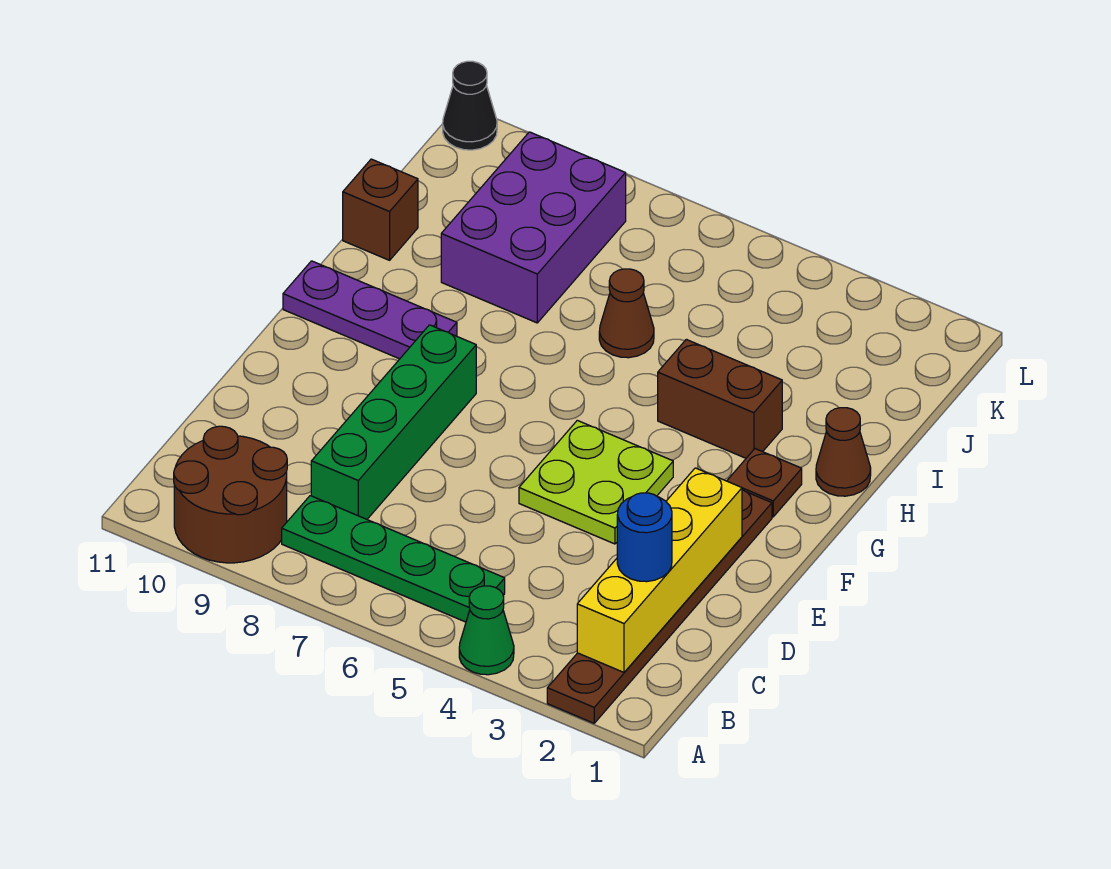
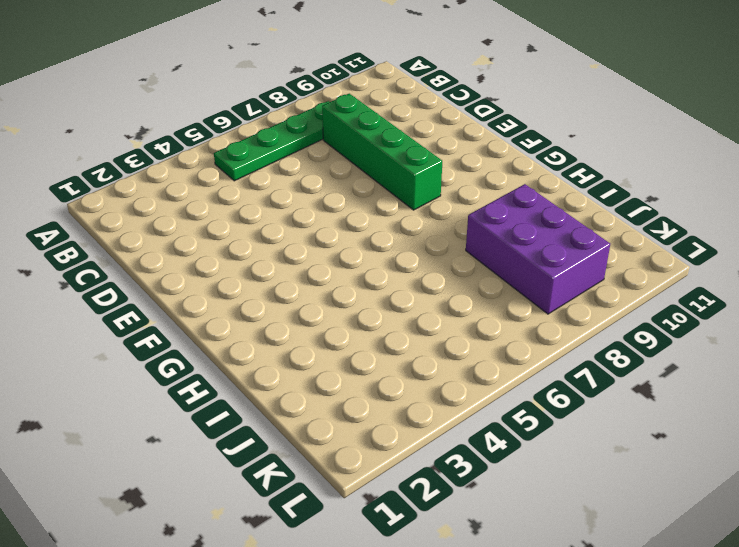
none -> brown 1x6 plate [547,490,772,723]
none -> green 1x1 cone [459,586,514,675]
none -> brown 2x2 round brick [174,426,287,563]

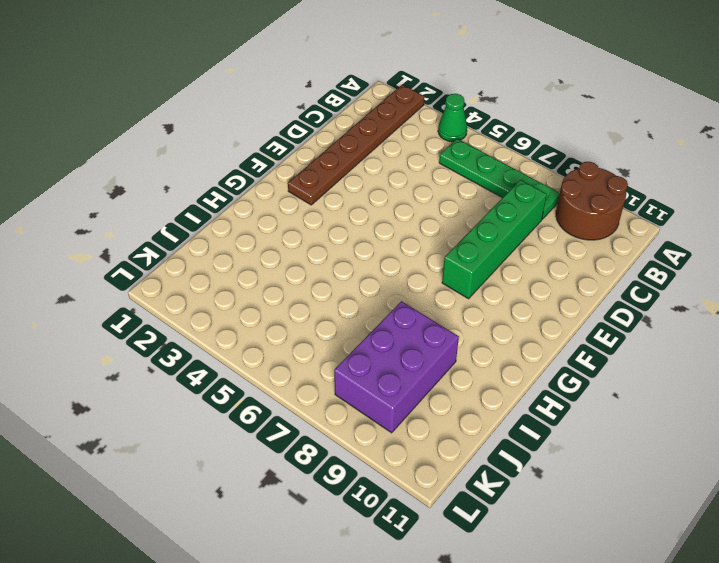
none -> lime 2x2 plate [519,420,673,544]
none -> brown 1x1 plate [727,449,802,517]
none -> purple 1x3 plate [283,261,457,359]

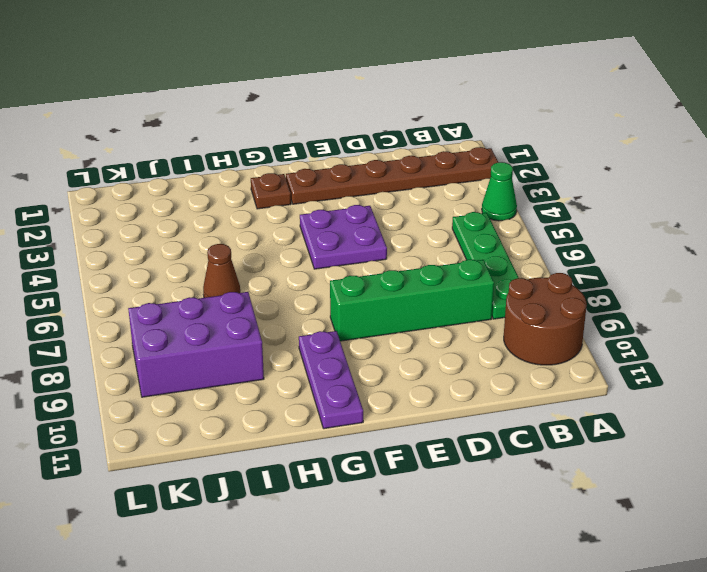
purple 2x2 plate [300,205,387,269] -> lime 2x2 plate [519,420,673,544]
none -> brown 1x1 cone [816,408,871,496]
none -> brown 1x2 brick [658,339,782,458]
none -> brown 1x1 brick [343,159,418,260]

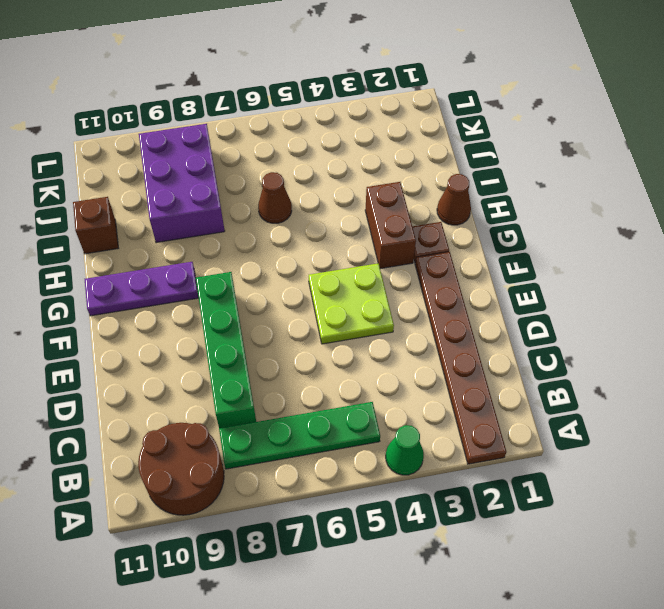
brown 1x2 brick [365,182,416,269] -> brown 1x2 brick turned to [658,339,782,458]
none -> black 1x1 cone [443,61,497,150]
none -> yellow 1x4 brick [577,468,742,672]
none -> blue 1x1 round brick [617,493,672,582]

